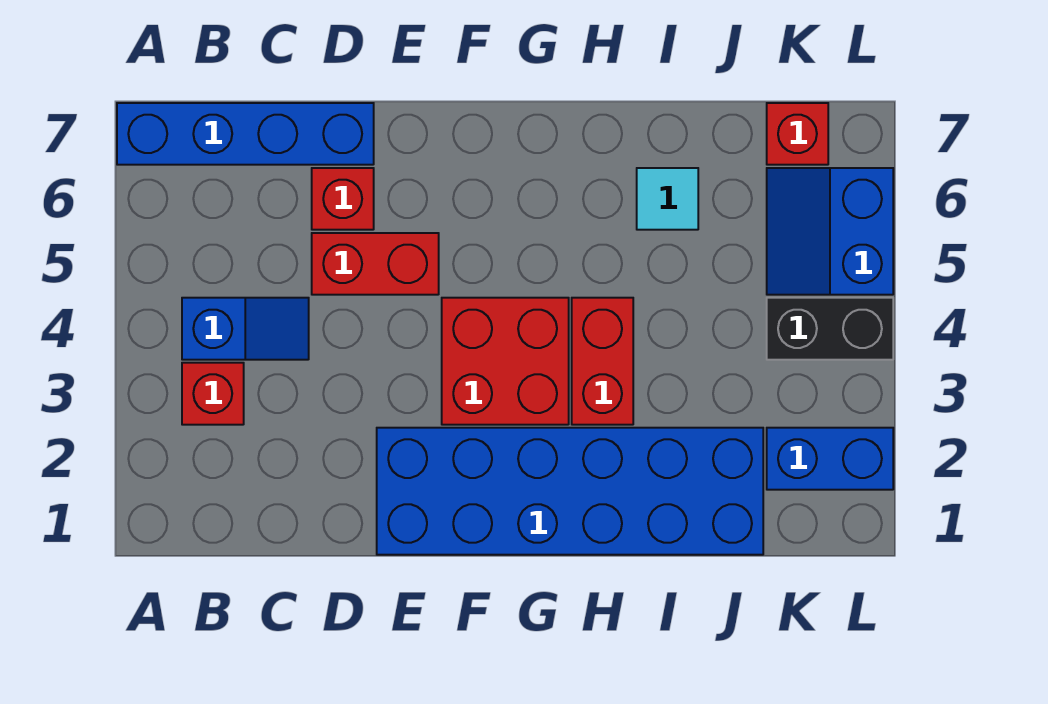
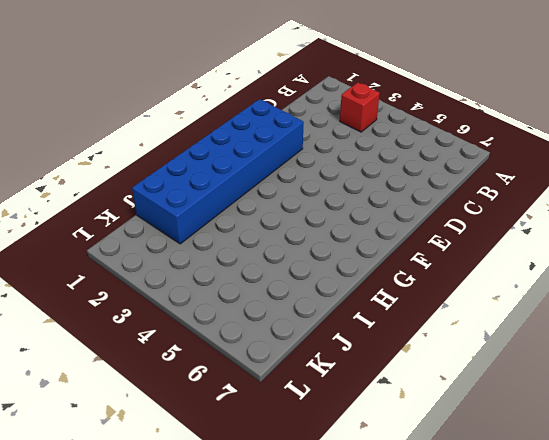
none -> blue 1x4 brick [117,103,374,165]
none -> blue 1x2 slope [182,298,309,360]
none -> red 1x2 brick [312,233,439,295]

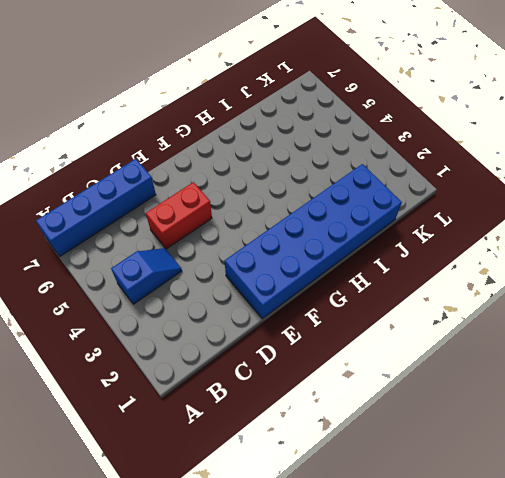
none -> red 1x1 brick [182,363,244,425]
none -> red 1x1 brick [312,168,374,230]
none -> red 2x2 brick [442,298,569,425]

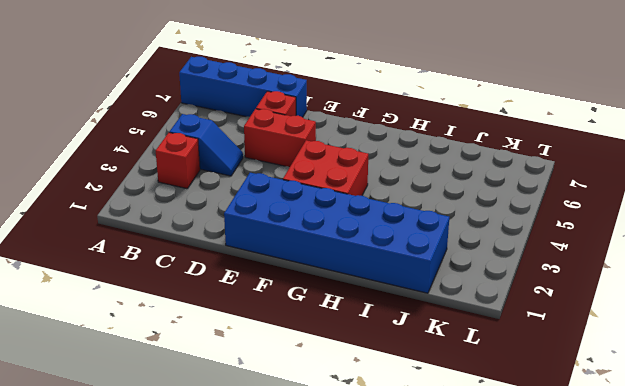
none -> red 1x2 brick [572,298,633,425]
none -> cyan 1x1 tile [637,168,698,230]
none -> blue 1x2 brick [767,428,893,490]

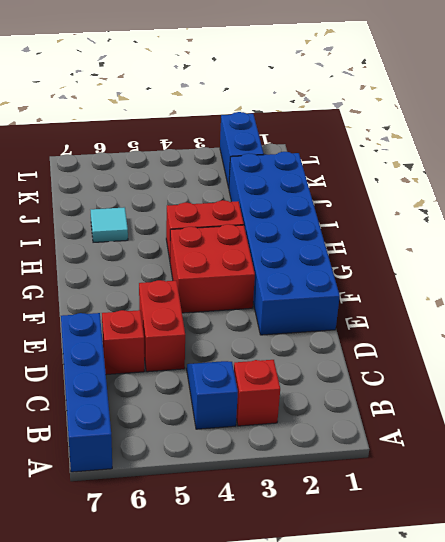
none -> black 1x2 brick [767,298,893,360]
none -> blue 2x2 slope [767,168,893,295]
none -> red 1x1 brick [767,103,828,165]

